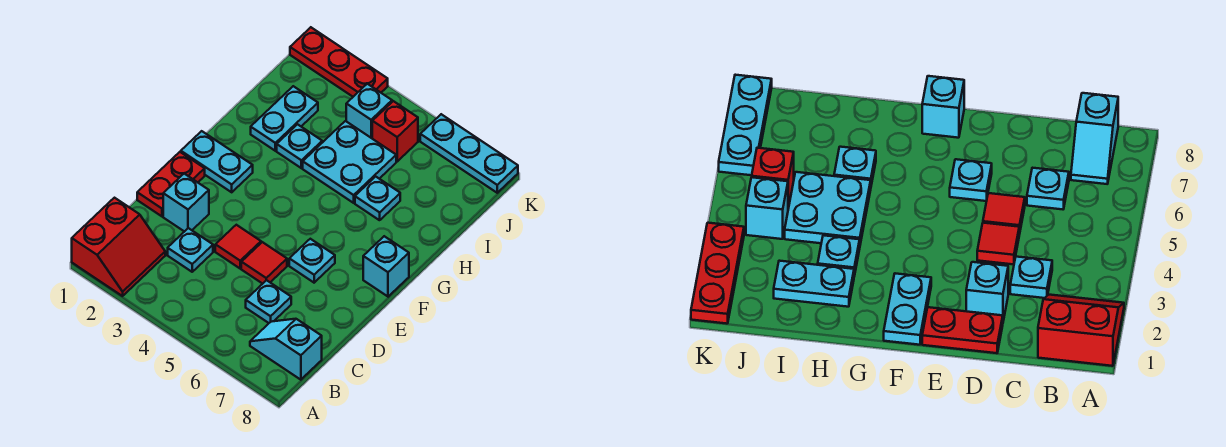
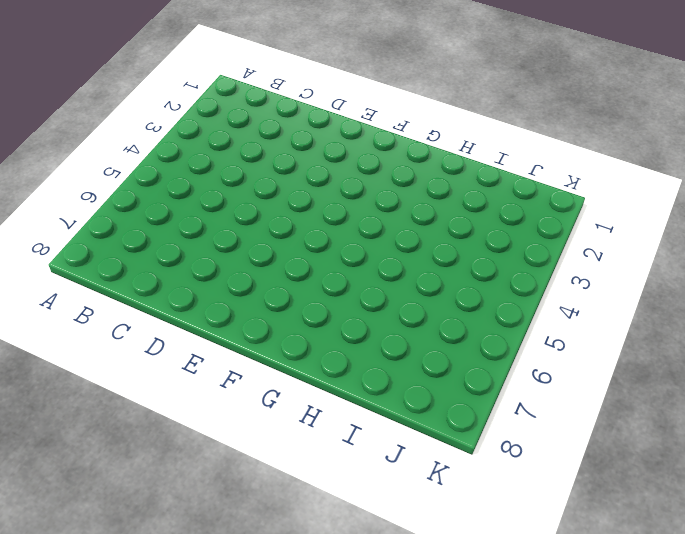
none -> red 2x2 slope [72,198,165,296]
none -> cyan 1x2 slope [250,319,322,380]
none -> cyan 1x1 plate [168,228,213,272]

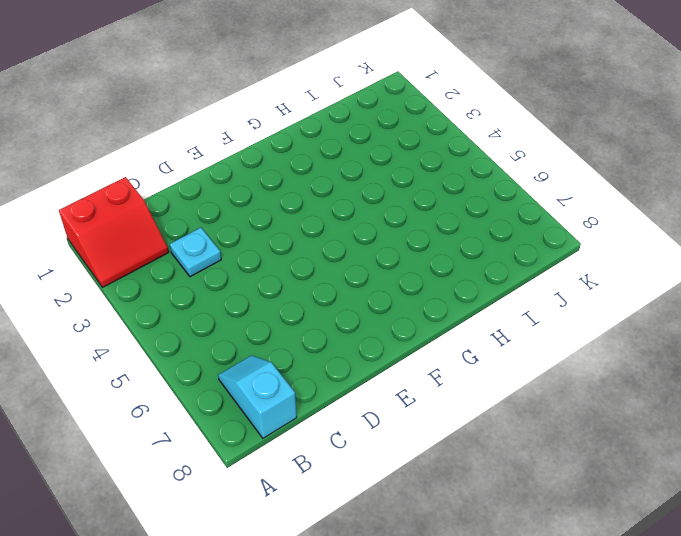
none -> cyan 1x1 plate [246,280,291,323]
none -> red 1x2 plate [137,152,205,216]
none -> cyan 1x1 brick [163,174,209,232]

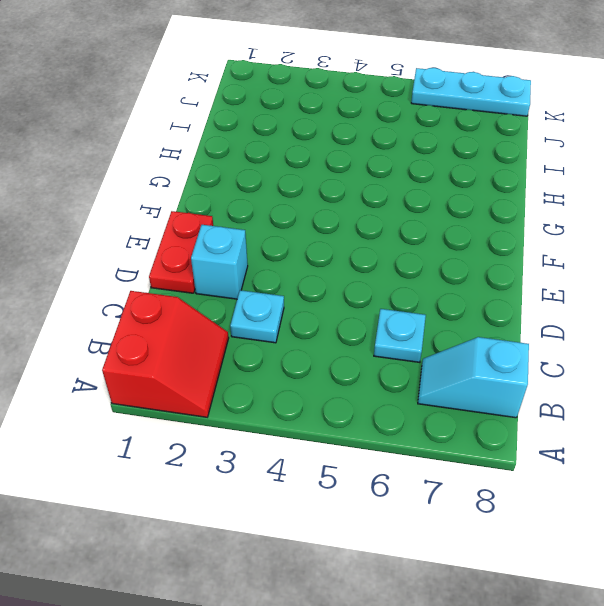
none -> red 1x1 tile [215,225,261,268]
none -> red 1x1 tile [241,242,287,284]
none -> cyan 1x1 plate [289,239,335,283]

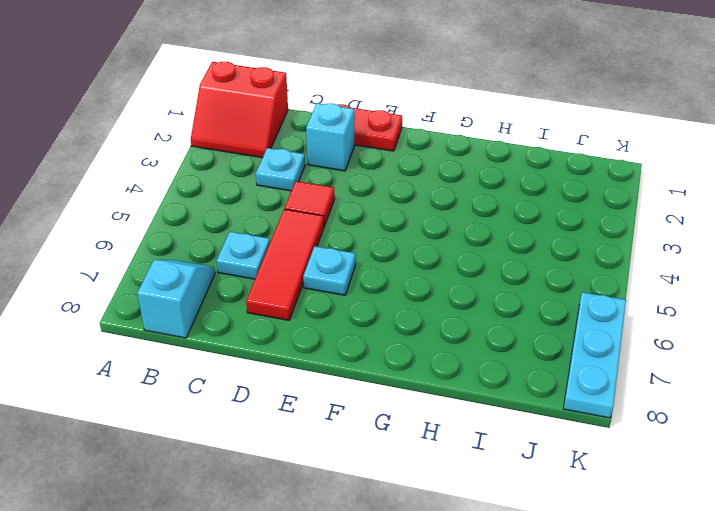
red 1x3 tile [246,209,324,320] -> red 1x1 tile [241,242,287,284]
none -> cyan 1x2 plate [181,131,253,192]
none -> cyan 1x1 brick [363,236,409,297]
none -> cyan 1x2 plate [251,86,318,151]

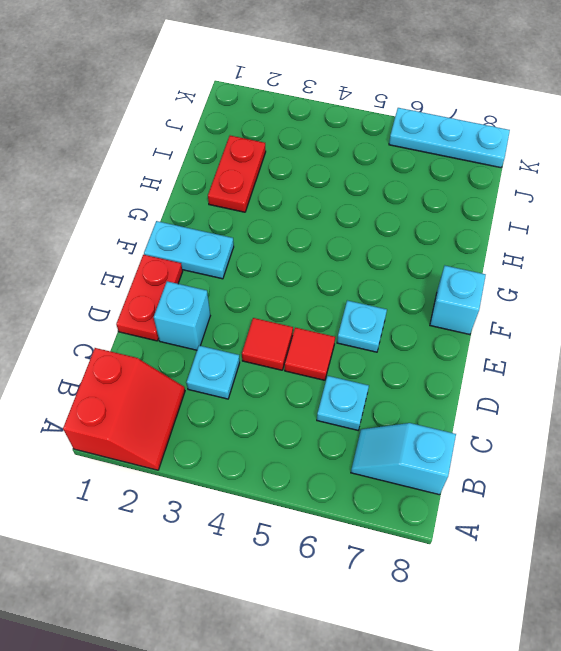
red 1x2 plate [208,136,266,212] -> cyan 1x2 plate [251,86,318,151]
none -> cyan 1x1 plate [277,124,322,168]
none -> cyan 2x2 plate [303,121,396,203]
none -> cyan 1x1 plate [355,176,400,220]

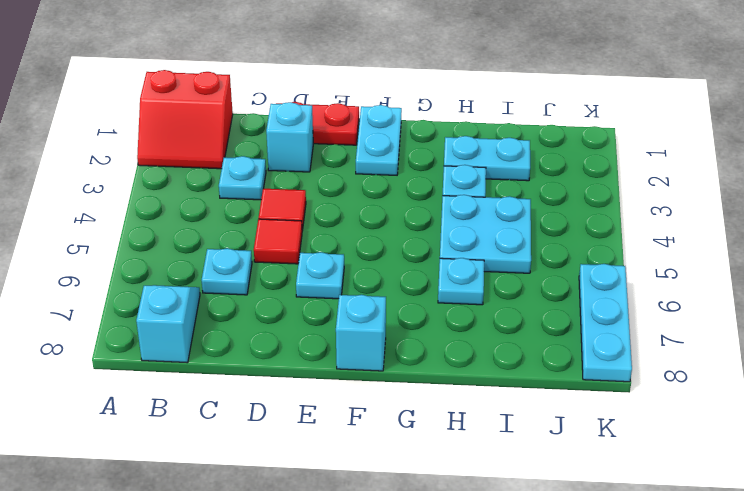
none -> cyan 1x1 brick [346,84,392,138]
none -> red 1x1 brick [372,101,418,161]
none -> red 1x3 plate [290,27,388,97]

